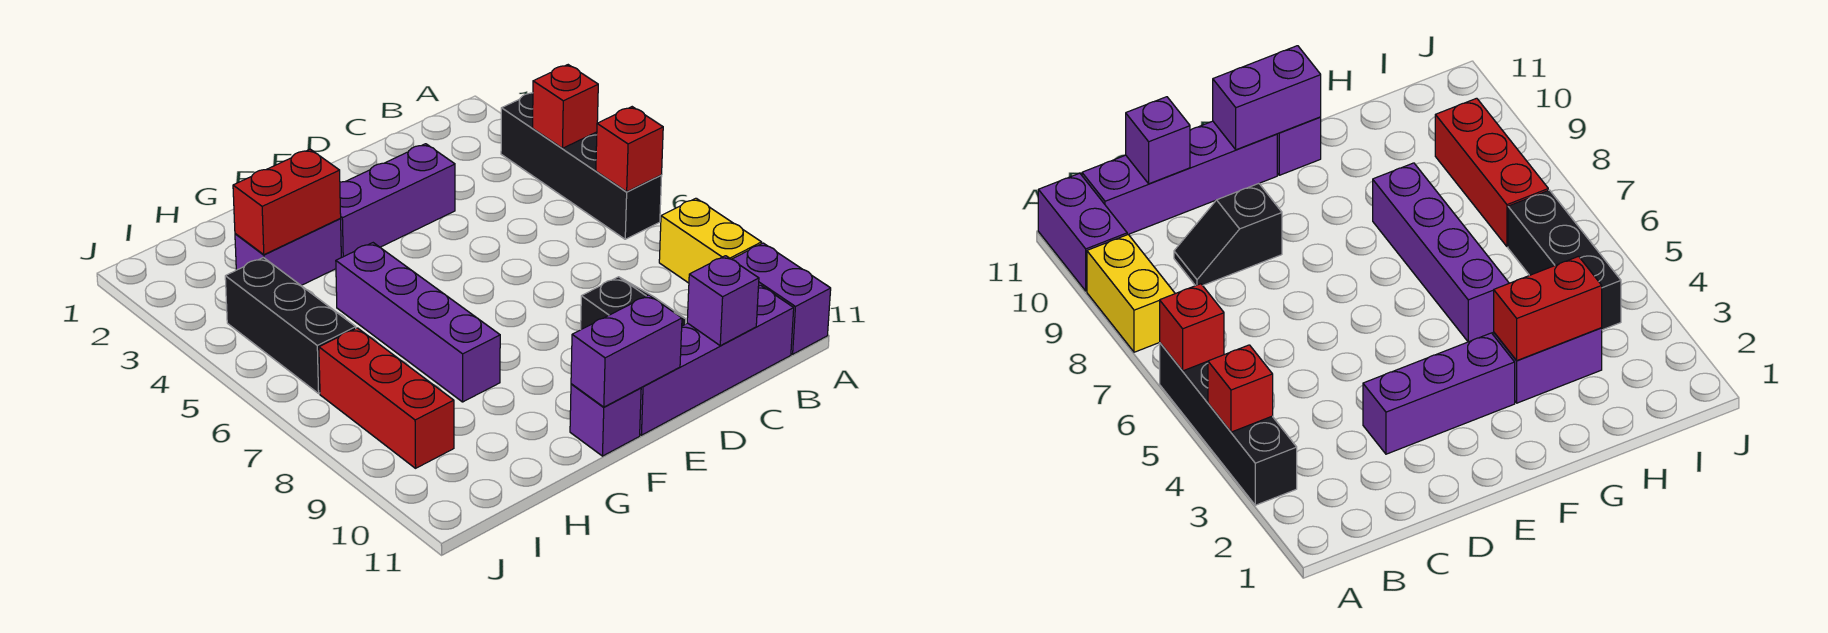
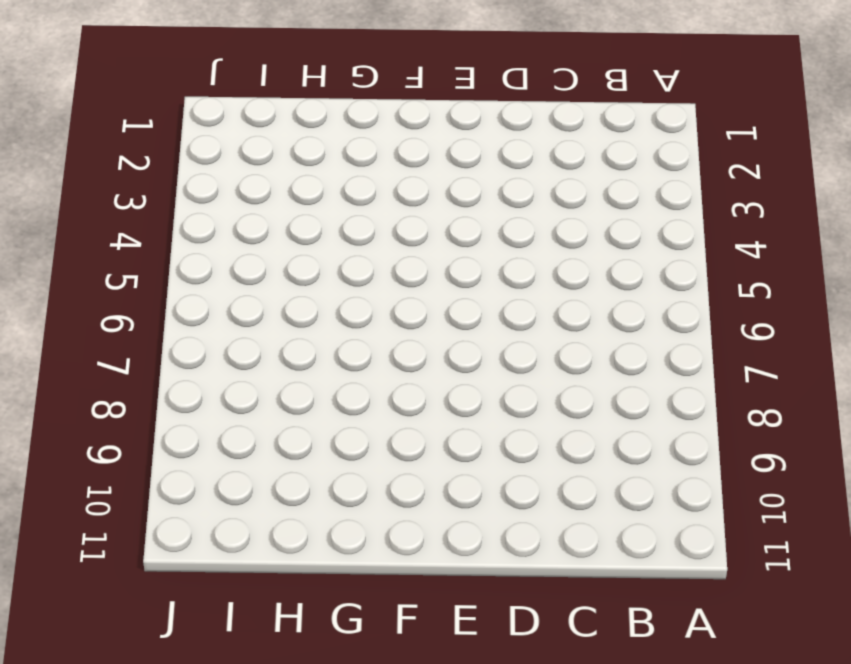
none -> black 1x4 brick [501,93,662,239]
none -> yellow 1x2 brick [659,198,762,283]
none -> purple 1x2 brick [732,243,831,354]

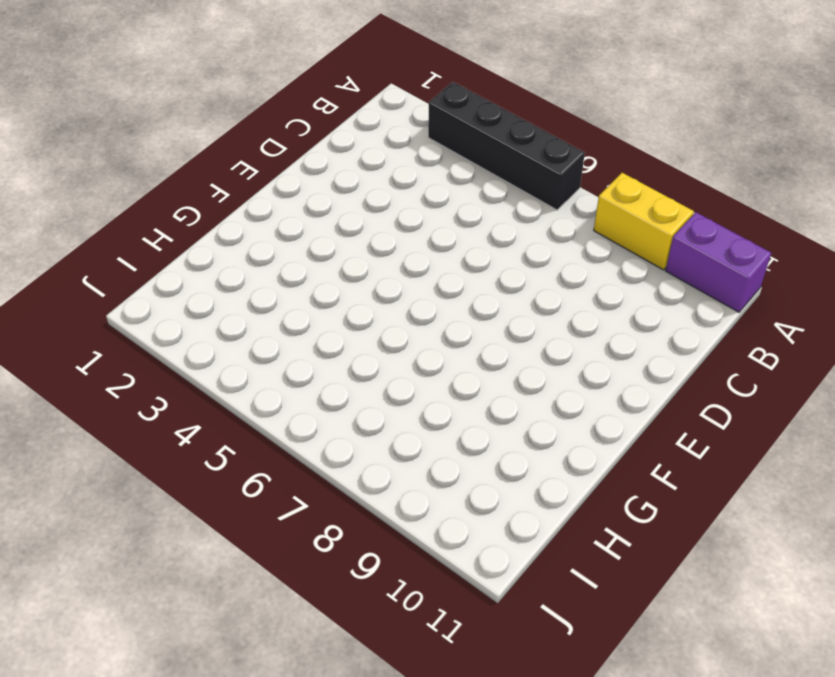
none -> purple 1x4 brick [640,285,794,435]
none -> black 1x2 slope [581,277,686,329]
none -> purple 1x3 brick [340,144,455,258]

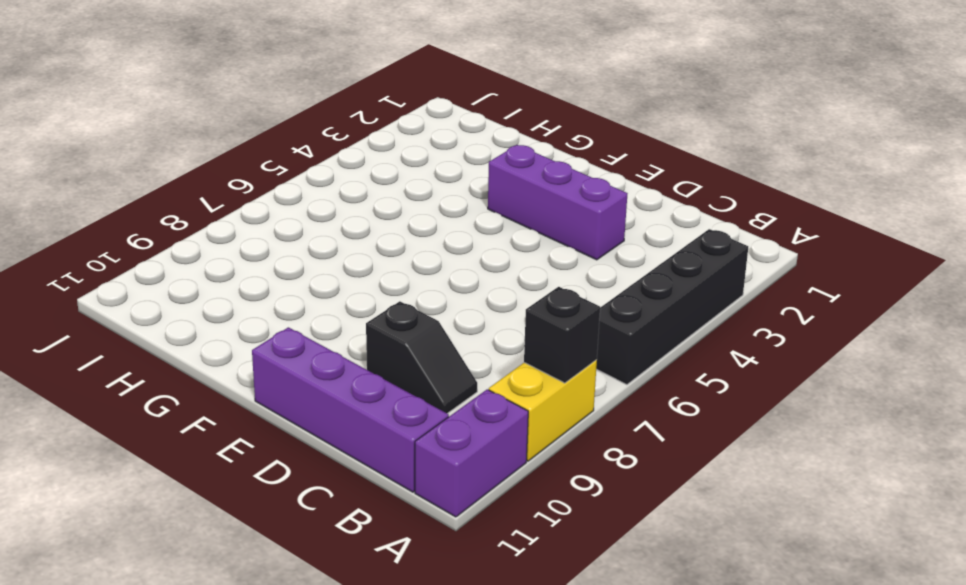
black 1x1 brick [524,287,600,383] -> none
none -> purple 1x1 brick [570,384,641,456]
none -> purple 1x2 brick [235,219,341,285]
none -> purple 1x4 brick [336,243,500,402]

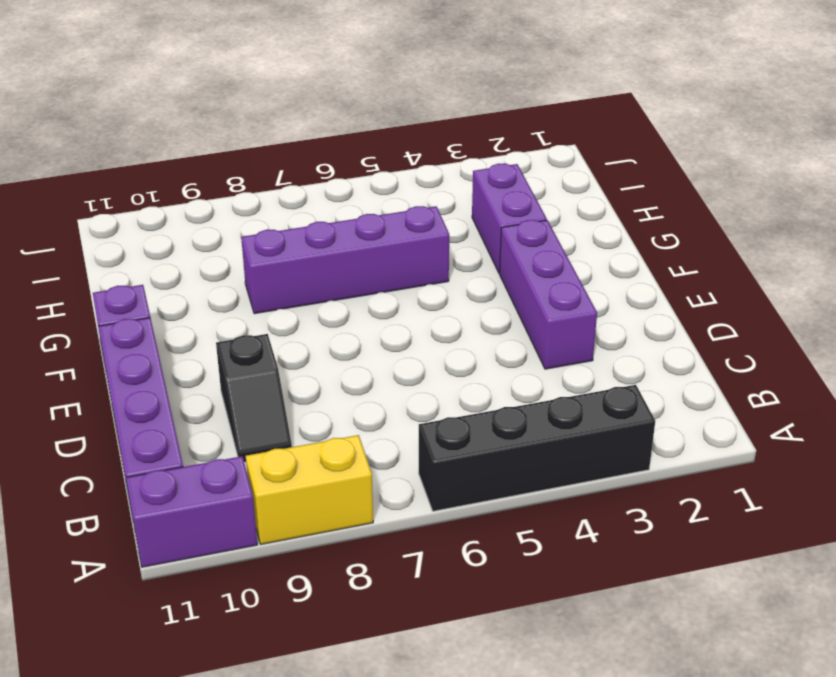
none -> black 1x3 brick [225,258,356,393]
none -> red 1x3 brick [319,328,454,468]
none -> red 1x1 brick [533,65,598,148]

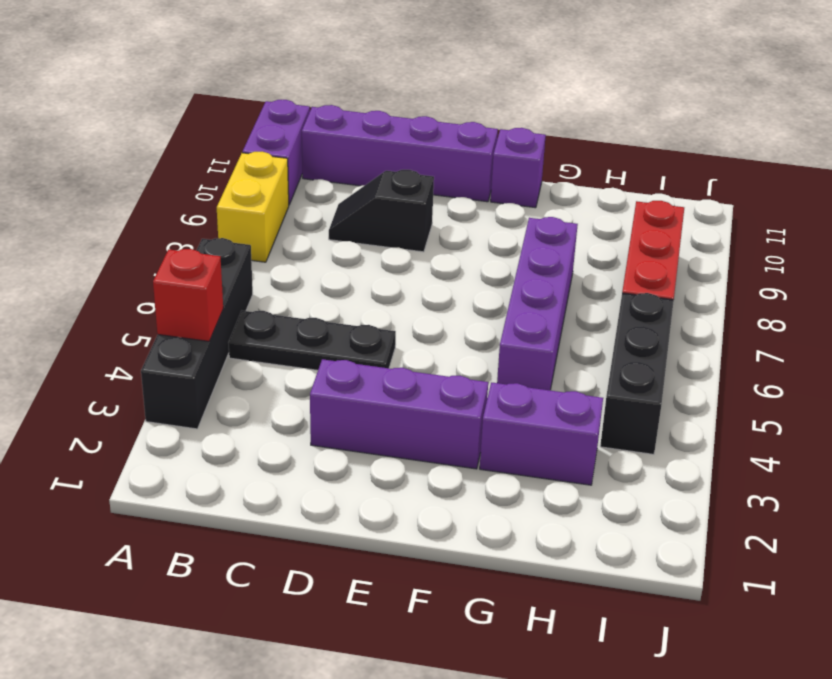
black 1x3 plate [228,311,396,370] -> none
none -> red 1x1 brick [596,107,663,192]
none -> purple 1x1 brick [687,256,759,346]
none -> purple 1x2 brick [571,295,682,407]

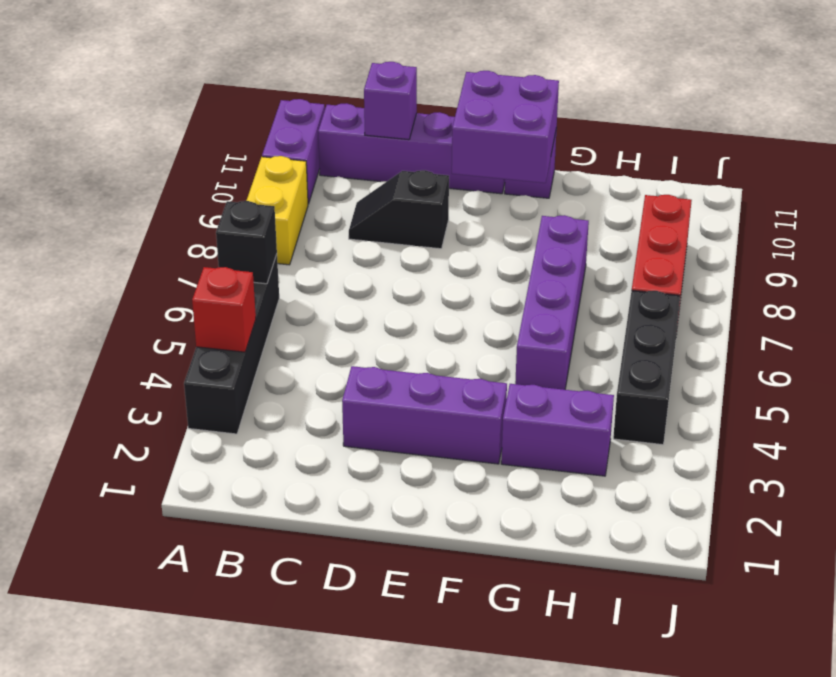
black 1x1 brick [216,201,277,284] -> red 1x1 brick [596,107,663,192]
purple 2x2 brick [452,71,559,183] -> purple 1x2 brick [571,295,682,407]
none -> red 1x2 brick [233,149,341,255]

